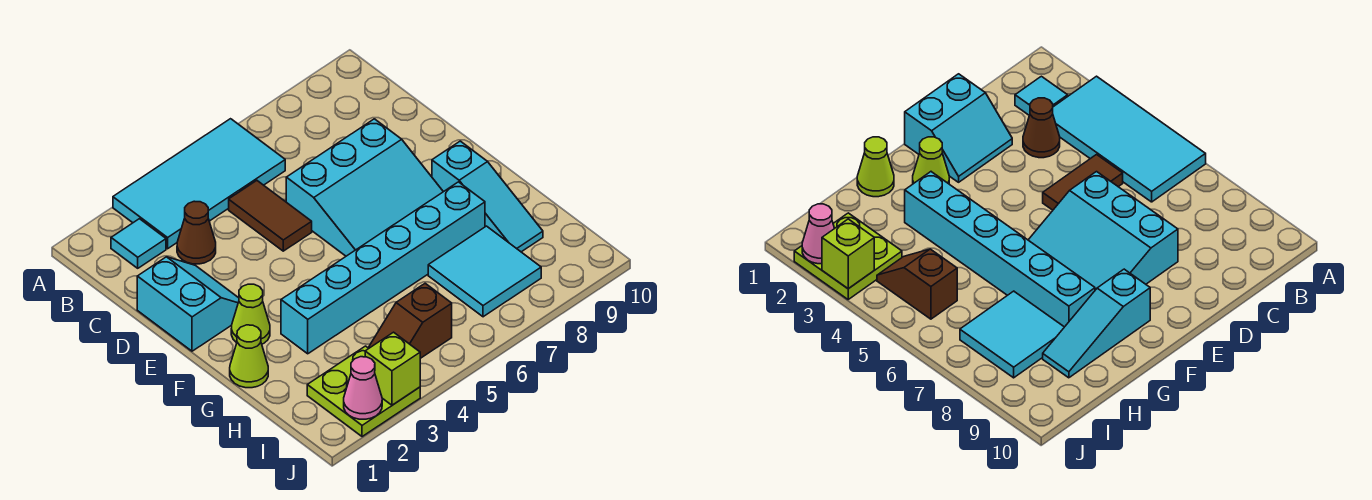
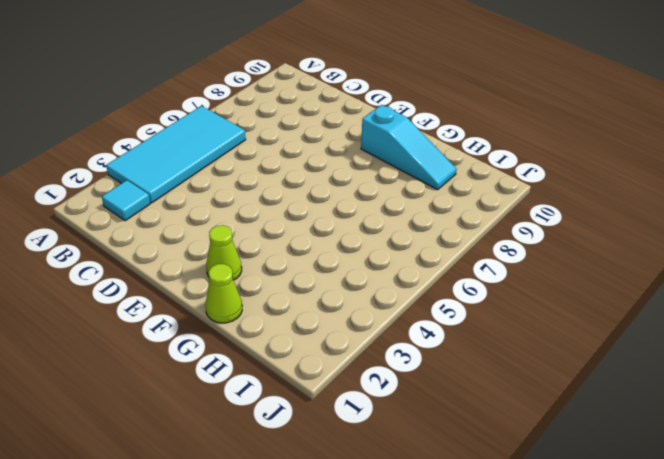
none -> brown 1x1 cone [177,201,216,264]
none -> brown 1x2 tile [229,181,312,251]
none -> cyan 2x2 slope [137,257,239,351]

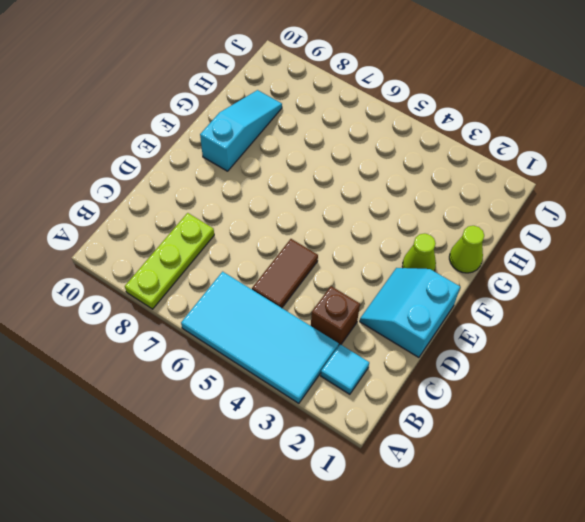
lime 1x3 plate [125,213,214,309] -> none
brown 1x1 brick [311,286,360,346] -> brown 1x1 cone [177,201,216,264]
none -> cyan 3x3 slope [286,119,443,256]
none -> cyan 1x6 brick [281,182,485,354]
none -> cyan 2x2 tile [428,226,541,317]

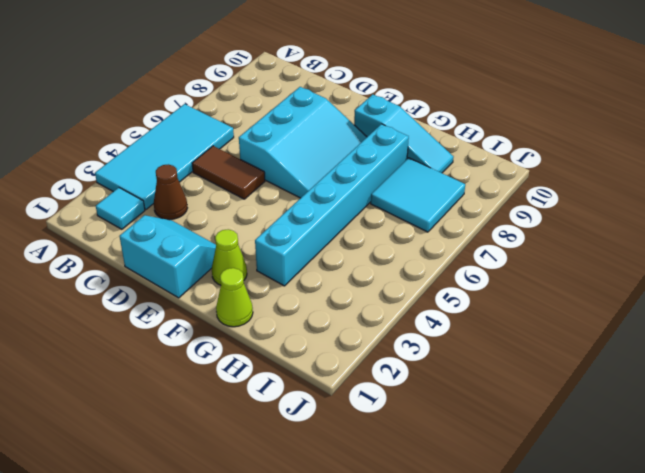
none -> lime 2x2 plate [307,346,420,437]
none -> brown 1x2 slope [368,283,452,358]
none -> pink 1x1 cone [344,357,382,419]

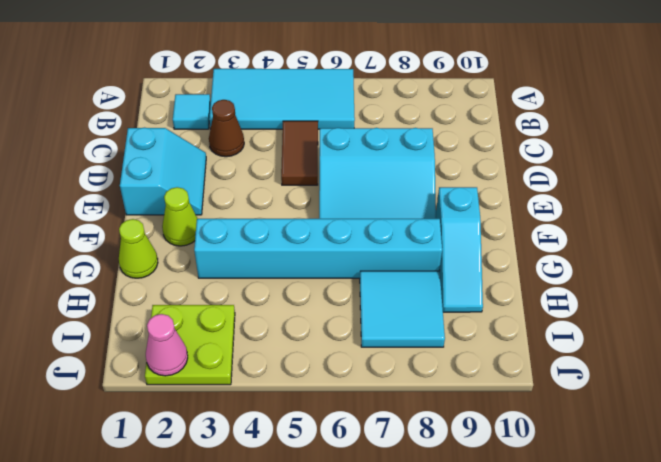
none -> brown 1x2 slope [368,283,452,358]
none -> lime 1x1 brick [365,332,420,405]

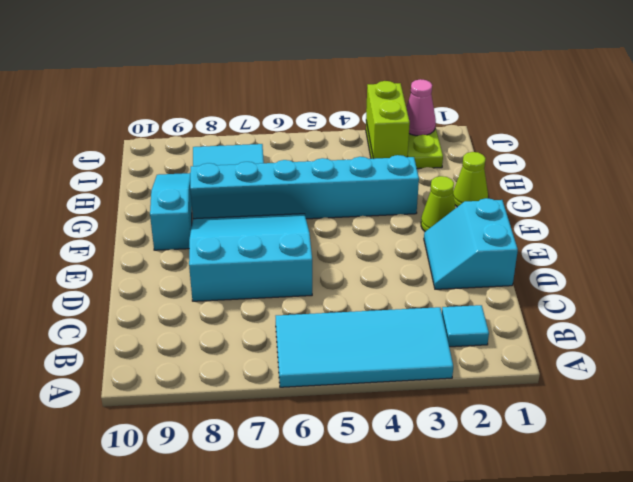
lime 1x2 brick [366,81,410,159] -> lime 1x1 brick [365,332,420,405]
none -> brown 1x1 cone [177,201,216,264]
none -> brown 1x2 tile [229,181,312,251]
none -> brown 1x2 slope [368,283,452,358]

